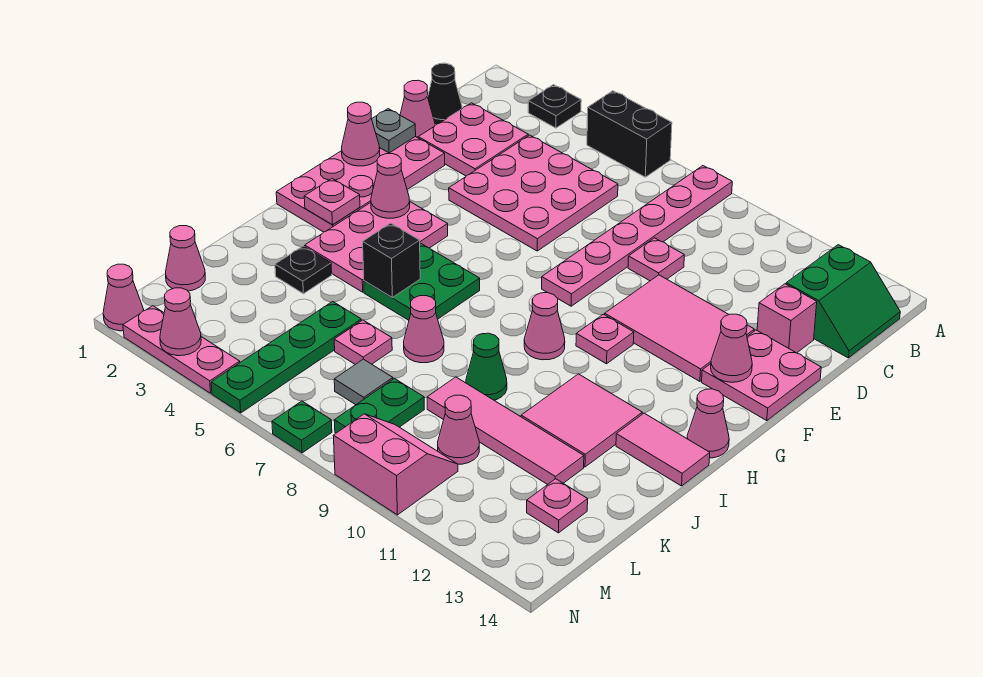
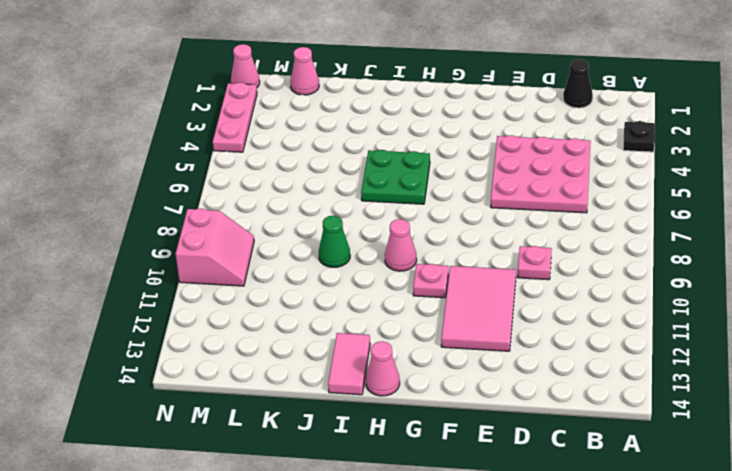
none -> black 1x2 brick [587,91,672,177]
none -> pink 1x6 plate [542,166,732,306]
none -> green 2x2 slope [786,245,900,358]
none -> pink 2x2 plate [418,103,528,176]

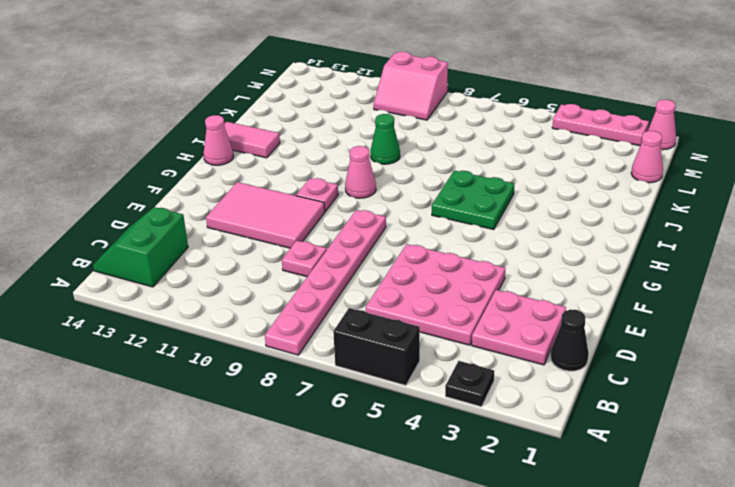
none -> pink 1x1 cone [400,80,435,138]
none -> pink 1x1 brick [757,284,817,353]
none -> pink 2x4 plate [276,137,445,232]
none -> pink 2x2 plate [702,330,821,421]

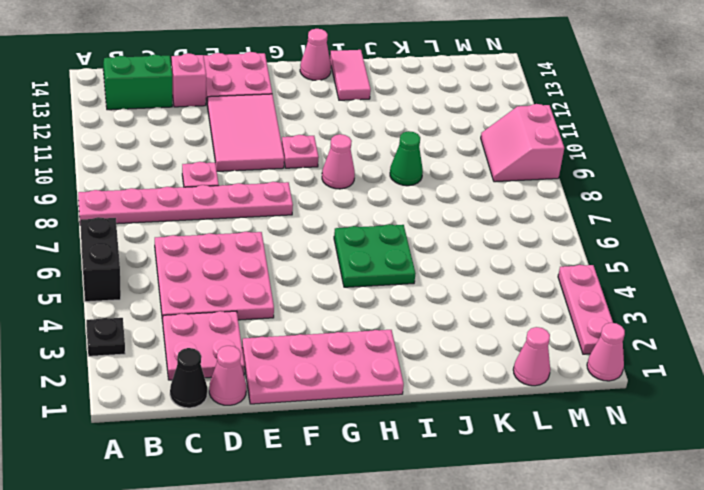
none -> pink 2x3 plate [305,202,448,292]
none -> pink 2x2 tile [521,374,642,467]
none -> black 1x1 plate [275,246,332,294]
none -> pink 1x1 cone [404,296,444,363]

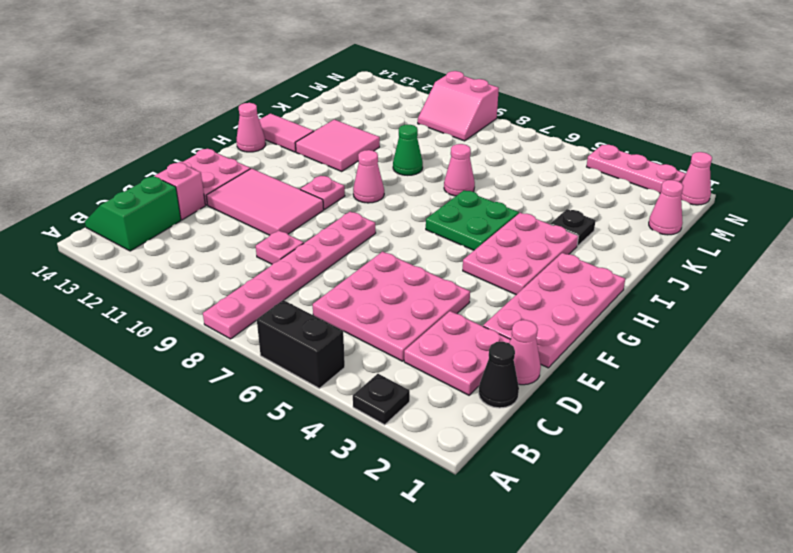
none -> green 1x4 plate [211,302,362,413]
none -> pink 1x1 plate [334,320,392,364]
none -> pink 1x4 tile [427,377,584,485]
none -> grey 1x1 tile [334,359,393,405]

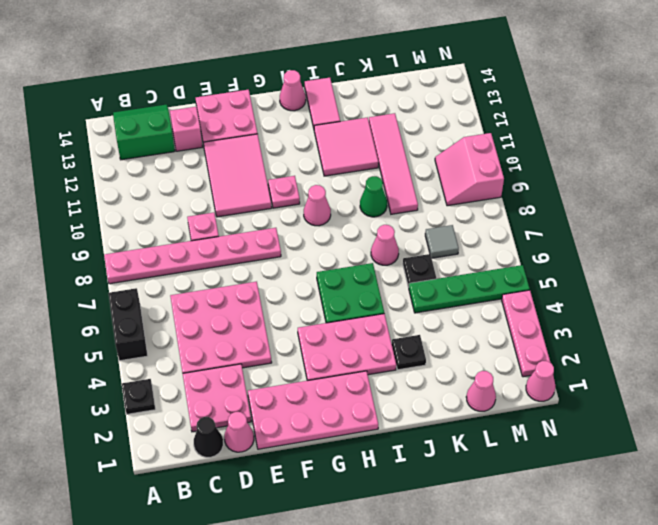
black 1x1 plate [403,254,436,288] -> pink 1x1 plate [334,320,392,364]
none -> green 1x2 plate [334,378,424,433]
none -> pink 1x1 cone [438,395,479,464]
none -> pink 1x1 plate [527,479,588,533]
none -> green 1x1 plate [272,401,332,453]

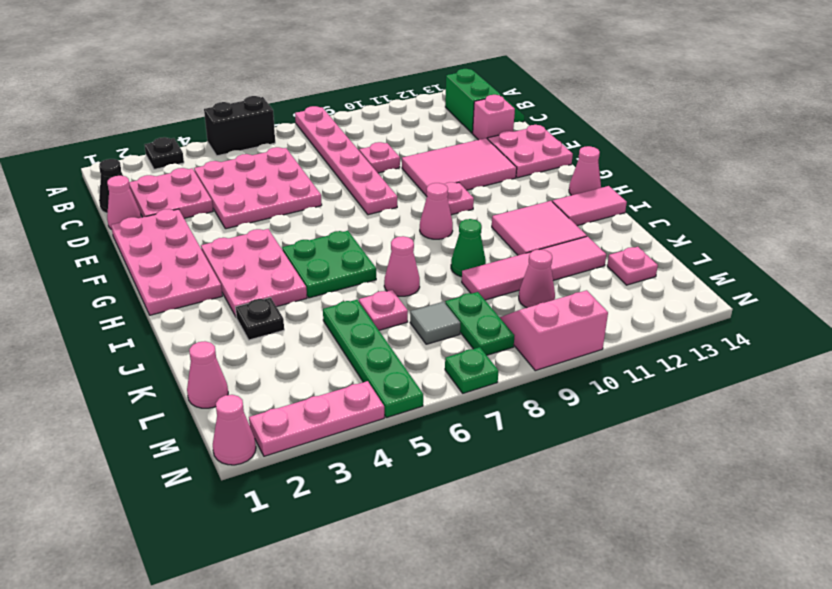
none -> grey 1x1 plate [372,109,416,153]
none -> pink 1x1 cone [342,102,380,166]
none -> pink 1x1 cone [711,314,752,382]
none -> pink 1x1 cone [371,154,410,218]

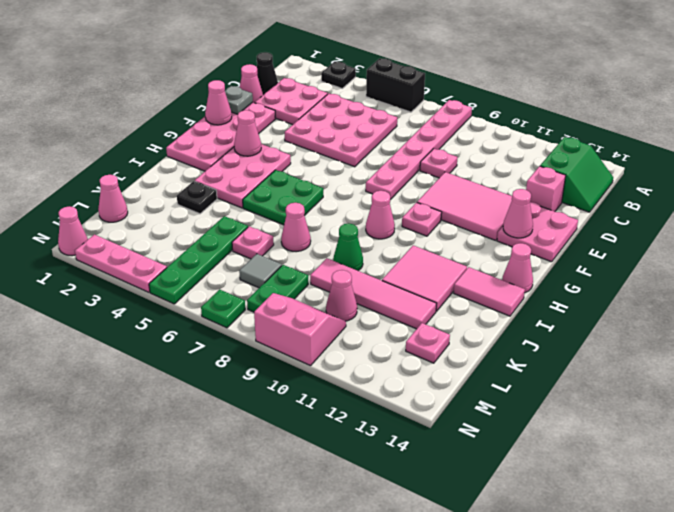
none -> pink 1x1 plate [304,179,360,225]
none -> black 1x1 brick [363,223,420,298]
none -> pink 1x1 cone [160,288,201,356]

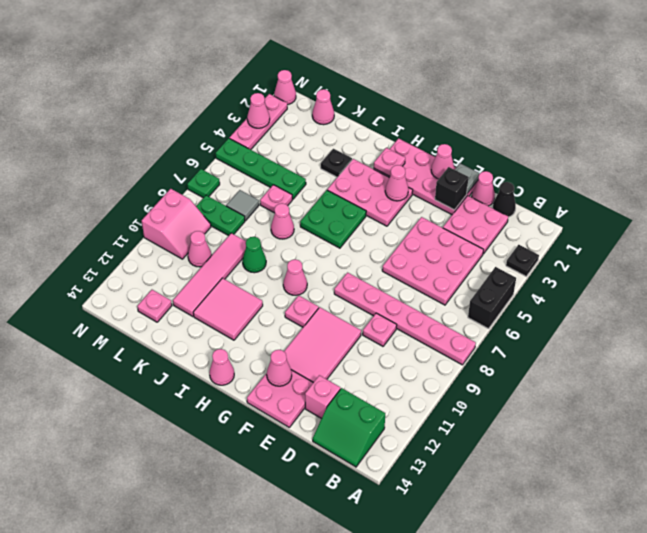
black 1x1 brick [435,167,469,210] -> black 1x1 brick moved to [363,223,420,298]
none -> pink 1x2 tile [616,413,710,486]

